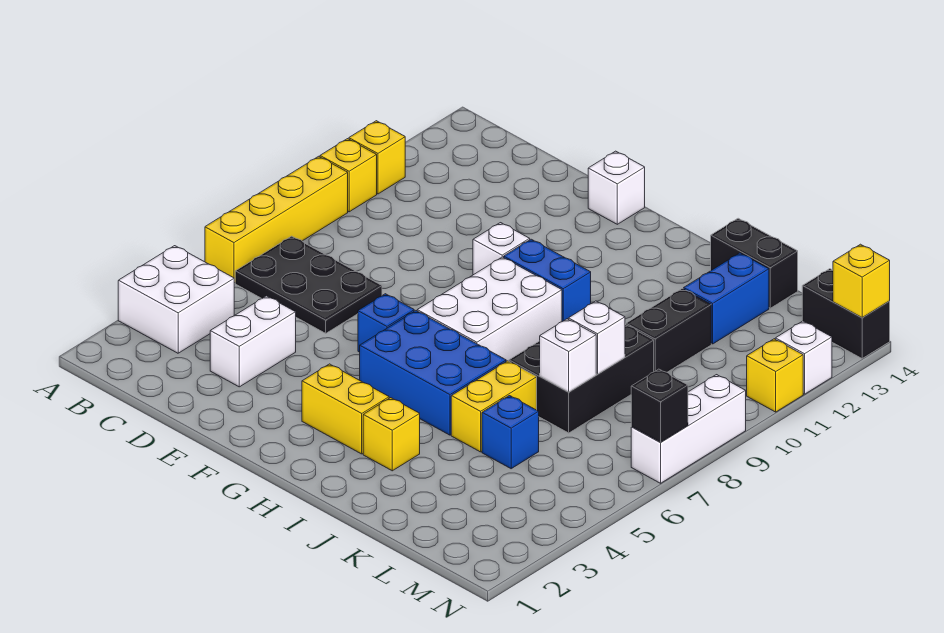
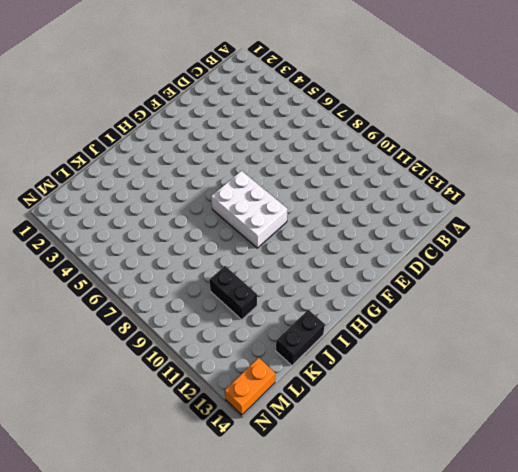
orange 1x2 brick [225,358,275,415] -> black 1x2 brick [802,269,890,358]
none -> white 2x2 brick [118,246,234,353]
none -> yellow 1x4 brick [205,156,348,283]
none -> yellow 1x1 brick [320,139,377,212]

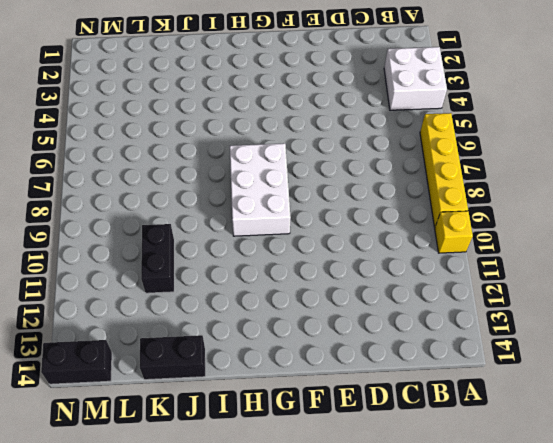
none -> yellow 1x1 brick [349,121,405,194]
none -> black 2x3 plate [235,236,382,333]
none -> white 1x2 brick [210,296,296,387]

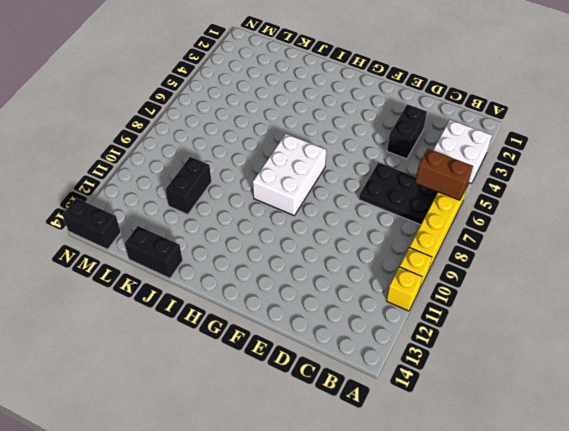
brown 1x2 brick [415,149,473,200] -> none
black 1x2 brick [387,104,427,159] -> white 1x2 brick [210,296,296,387]
none -> blue 1x1 brick [358,294,414,352]
none -> white 1x1 brick [473,223,530,275]
none -> white 1x1 brick [588,151,645,224]

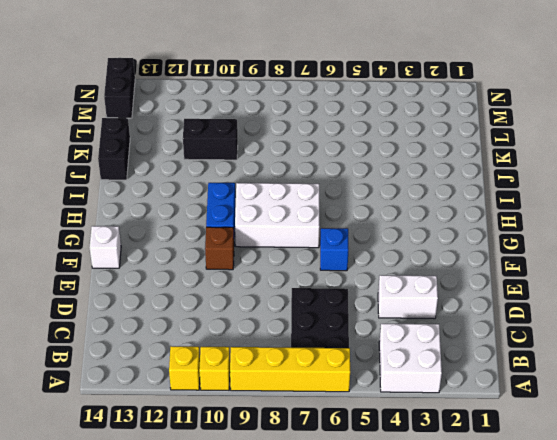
brown 1x1 brick [205,227,234,270] -> white 1x1 brick [473,223,530,275]
none -> yellow 1x2 brick [302,364,389,454]
none -> blue 2x3 brick [360,311,506,435]
none -> yellow 1x1 brick [363,398,420,471]

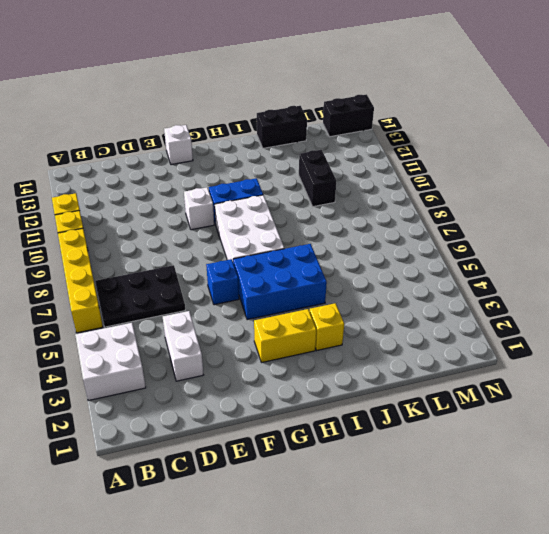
none -> yellow 1x2 brick [451,361,537,452]
none -> black 2x3 brick [509,325,654,433]
none -> blue 1x1 brick [482,396,539,469]

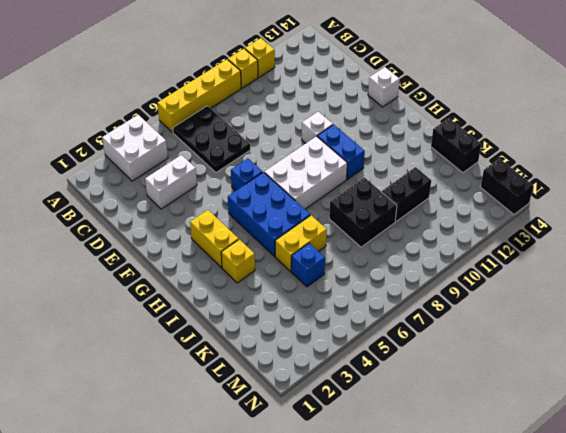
black 2x2 brick [329,178,397,247] -> black 2x3 brick [509,325,654,433]
none -> blue 1x2 brick [684,253,769,344]
none -> white 1x3 brick [631,375,746,483]
none -> yellow 1x1 brick [747,339,803,412]

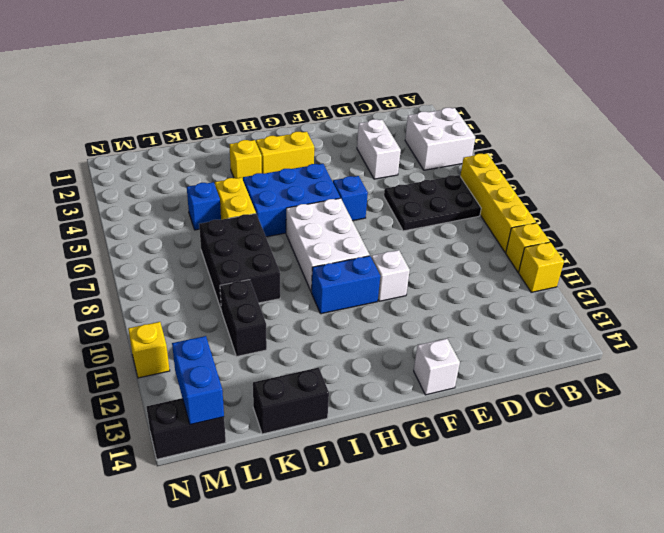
blue 1x2 brick [172,336,224,425] -> blue 1x2 brick moved to [684,253,769,344]
none -> white 1x3 brick [631,375,746,483]
none -> white 1x1 brick [775,321,832,394]
none -> white 1x1 brick [540,319,596,392]

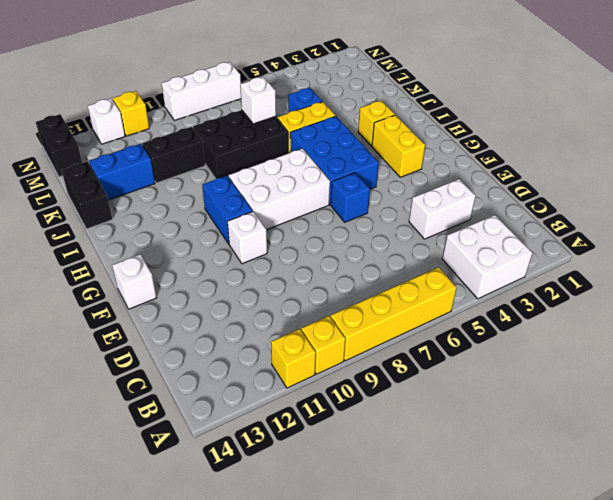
none -> black 2x3 plate [235,236,382,333]
none -> white 1x1 brick [568,301,625,374]
none -> black 1x1 brick [631,369,688,443]

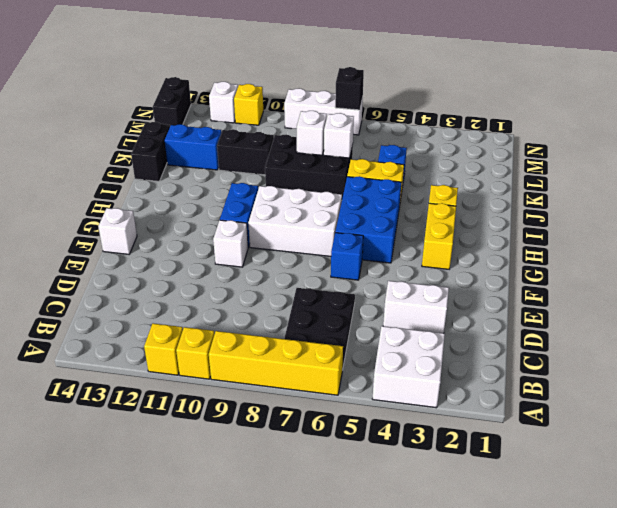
none -> yellow 1x1 brick [833,244,890,318]

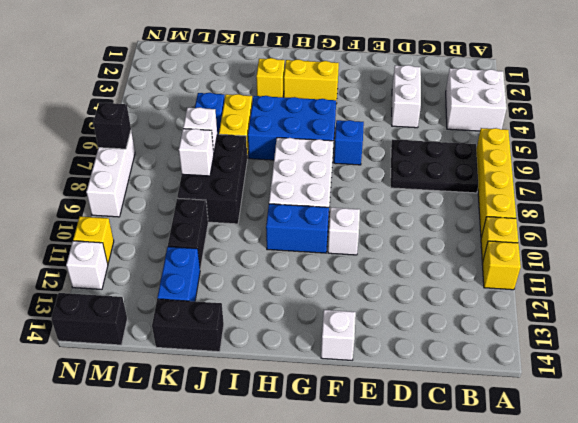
none -> yellow 1x1 brick [833,244,890,318]

